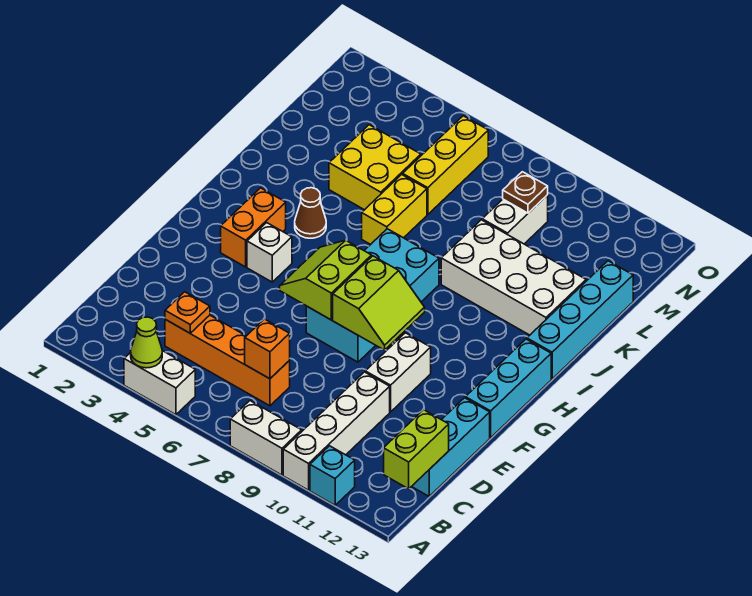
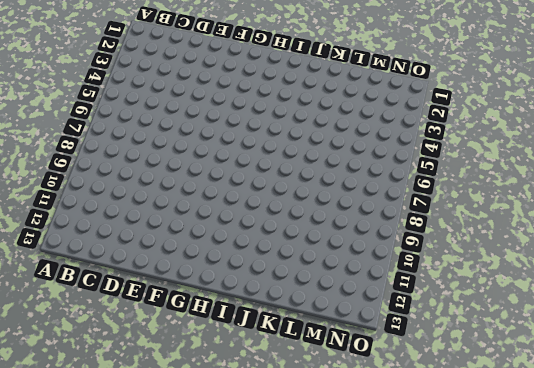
none -> white 1x2 brick [124,351,195,415]
none -> white 1x2 brick [230,401,302,475]
none -> white 1x4 brick [283,372,390,490]

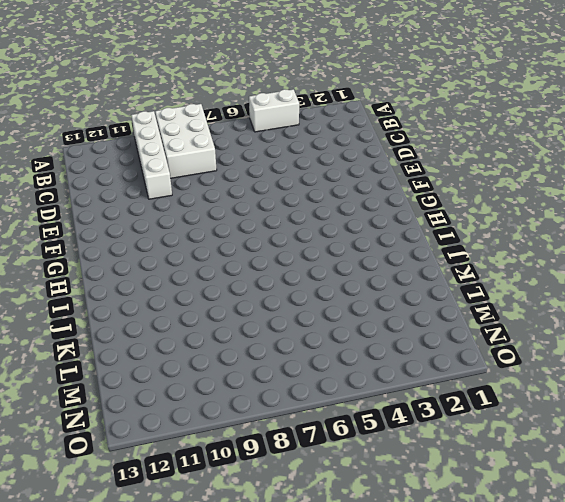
white 2x3 brick [155,104,217,178] -> white 1x2 brick [230,401,302,475]
none -> cyan 1x1 brick [310,446,355,505]
none -> orange 1x4 brick [165,315,290,406]
none -> cyan 1x3 brick [412,398,490,496]

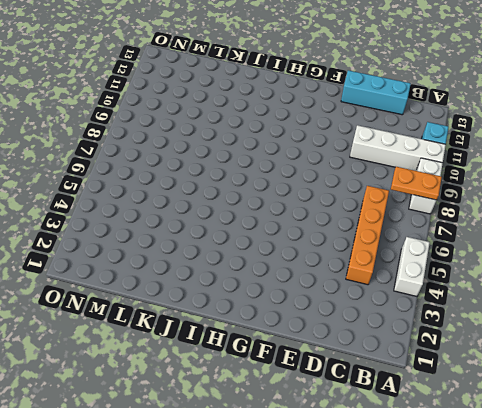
orange 1x2 plate [391,167,442,200] -> none
none -> white 1x2 brick [365,333,431,412]
none -> cyan 2x4 brick [306,229,439,362]
none -> cyan 1x3 brick [465,339,551,438]

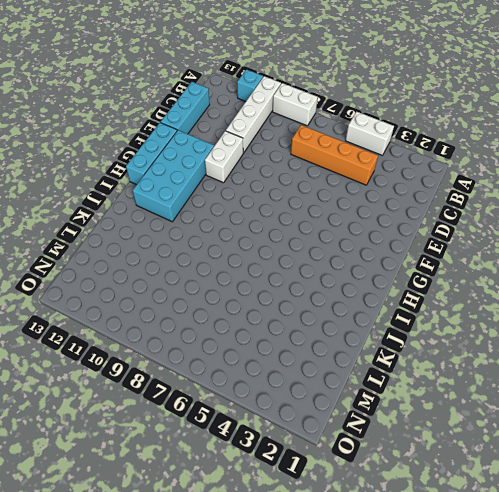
cyan 2x4 brick [133,130,214,222] -> cyan 2x4 brick moved to [306,229,439,362]
none -> orange 1x2 brick [221,188,286,267]
none -> white 1x1 brick [247,223,292,282]
none -> brown 1x1 cone [295,188,326,238]

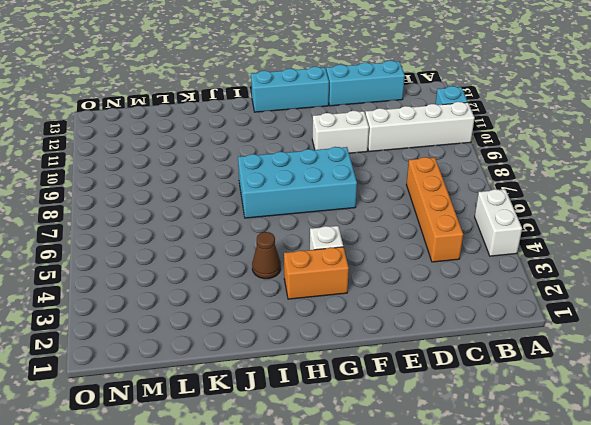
none -> white 1x2 brick [230,401,302,475]
none -> cyan 1x4 brick [527,261,633,379]
none -> yellow 1x2 brick [362,175,427,245]

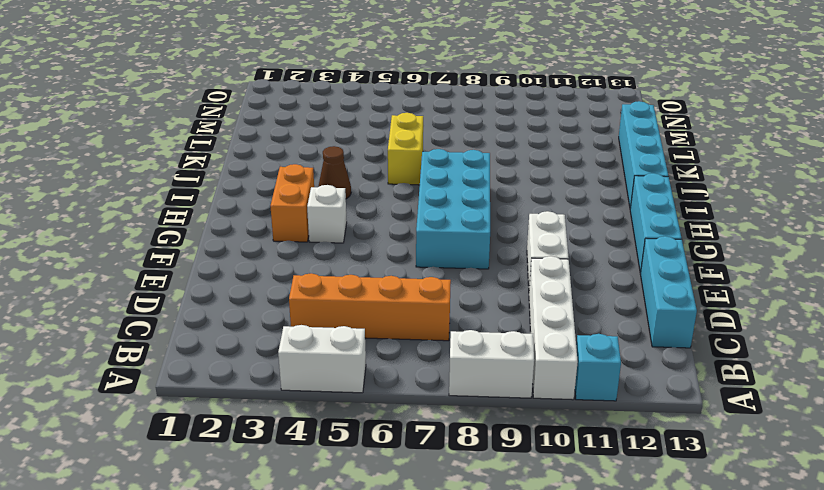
none -> white 2x4 brick [441,220,586,335]
none -> yellow 2x2 brick [329,125,421,210]
none -> yellow 1x3 brick [403,116,488,214]

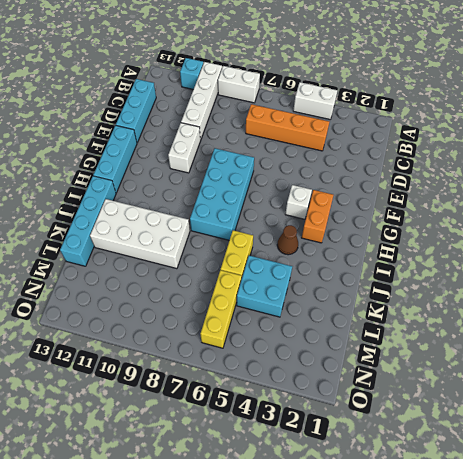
cyan 2x2 brick [237,256,292,317] -> yellow 2x2 brick [329,125,421,210]
none -> white 1x2 brick [482,195,548,244]
none -> lime 1x1 cone [131,317,162,368]
none -> lime 1x2 brick [384,410,449,489]

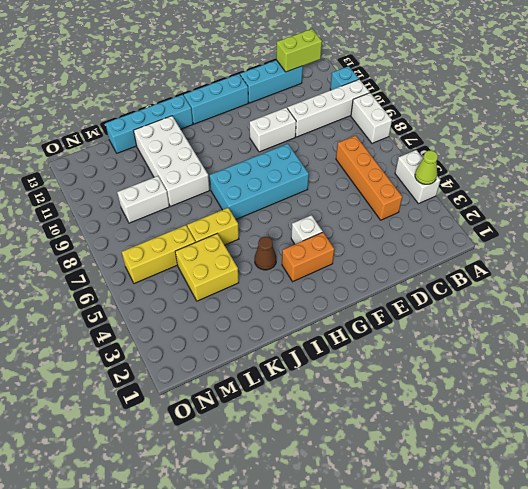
none -> orange 1x1 plate [165,292,210,333]
none -> orange 1x1 brick [245,319,290,379]
none -> lime 2x2 slope [280,240,371,320]

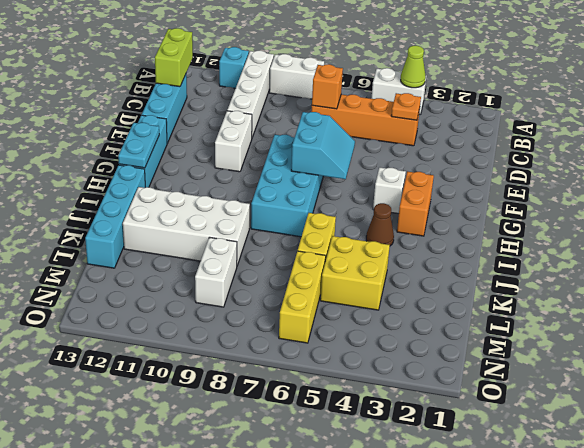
cyan 2x2 slope [291,112,355,179] -> lime 2x2 slope [280,240,371,320]
cyan 1x2 plate [118,123,159,168] -> none
none -> lime 2x2 slope [333,256,425,350]
none -> brown 1x1 plate [503,172,548,213]

